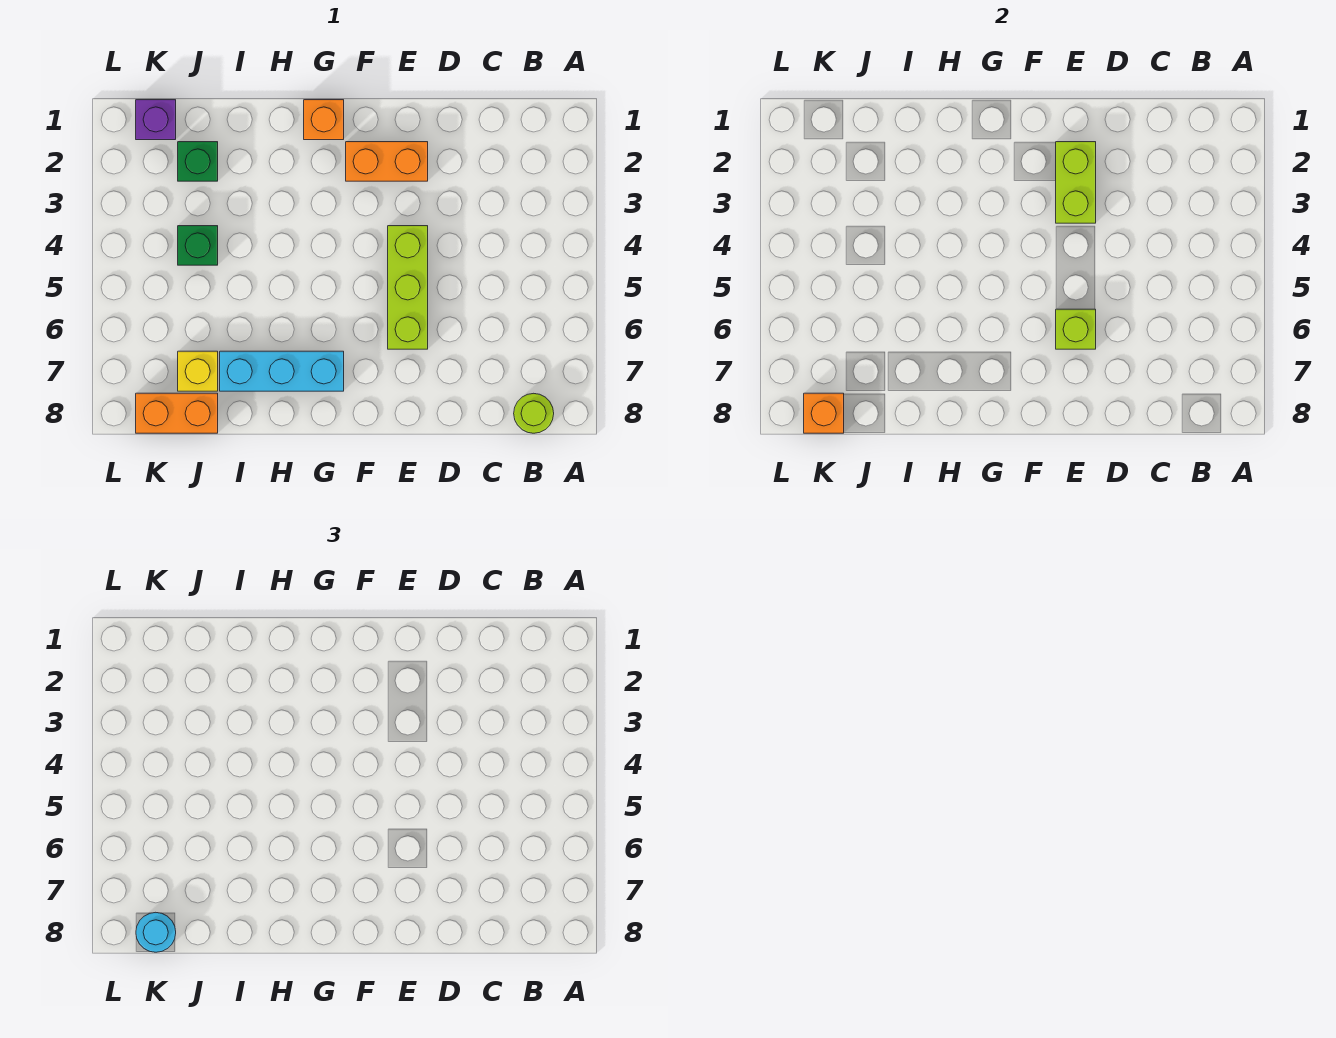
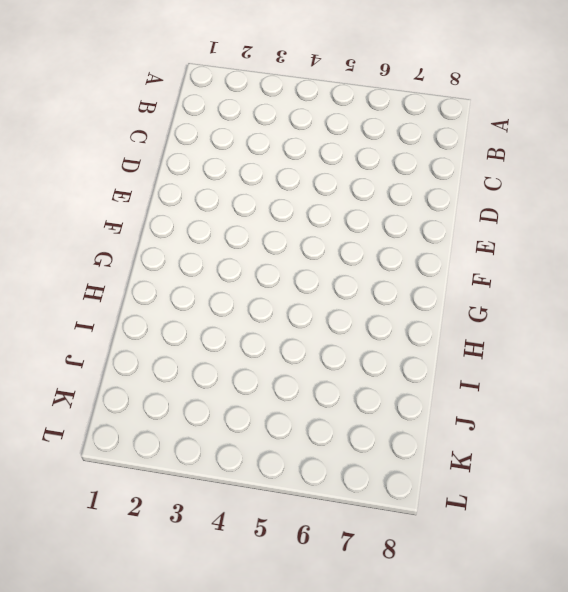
none -> lime 1x1 round brick [514,393,554,433]
none -> orange 1x2 brick [346,142,428,181]
none -> lime 1x3 brick [388,226,428,349]

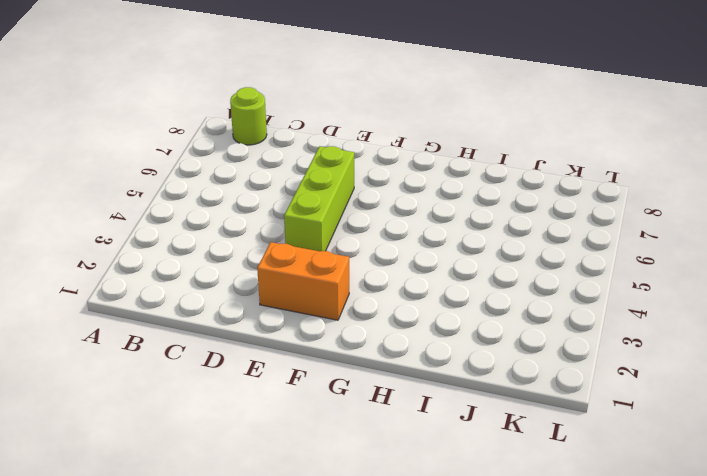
none -> orange 1x1 brick [304,100,344,140]
none -> cyan 1x3 brick [220,351,344,391]
none -> green 1x1 brick [178,142,218,181]

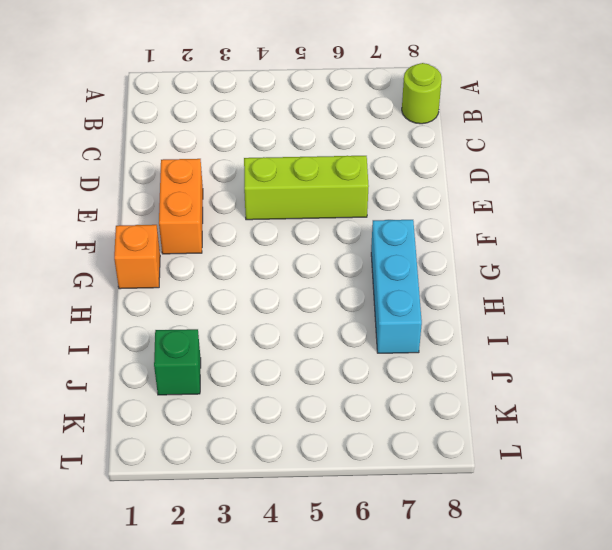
none -> green 1x1 brick [178,226,218,265]
none -> yellow 1x1 brick [178,351,218,391]
none -> orange 1x2 brick [136,393,218,433]

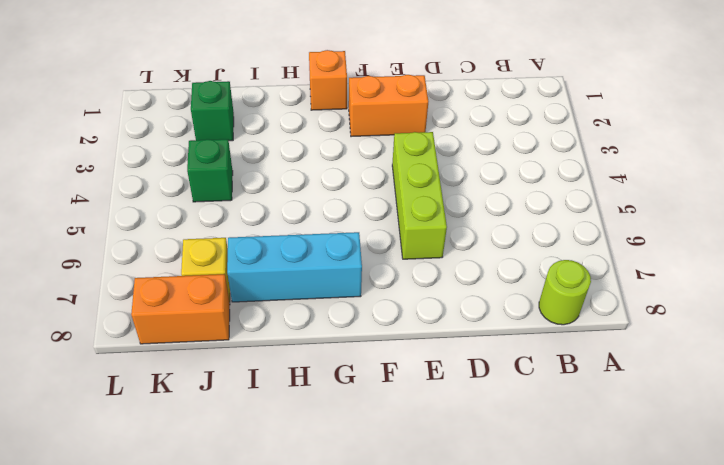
none -> purple 1x1 brick [136,100,176,140]
none -> lime 1x2 brick [1056,142,1096,223]
none -> lime 1x1 brick [1056,309,1096,349]

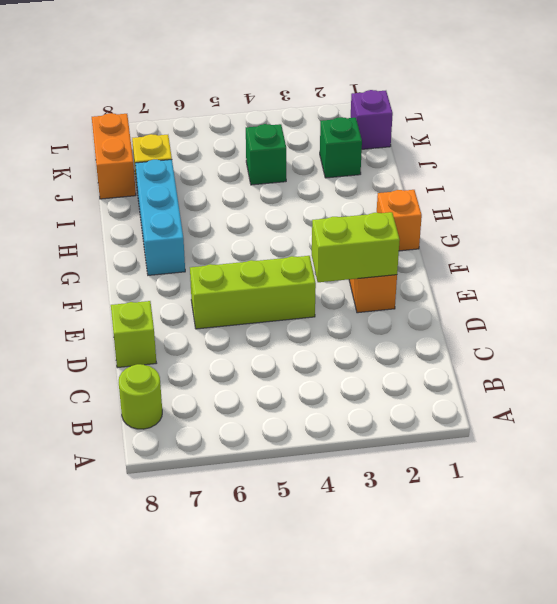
lime 1x1 brick [111,301,156,368] -> lime 1x1 brick moved to [1056,309,1096,349]
none -> orange 1x1 brick [804,393,844,433]
none -> cyan 1x1 round brick [136,912,176,952]

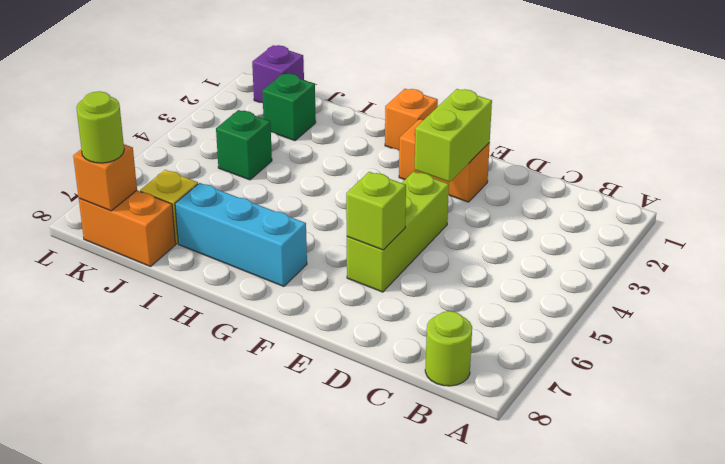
lime 1x1 round brick [76,91,124,163] -> cyan 1x1 round brick [136,912,176,952]

